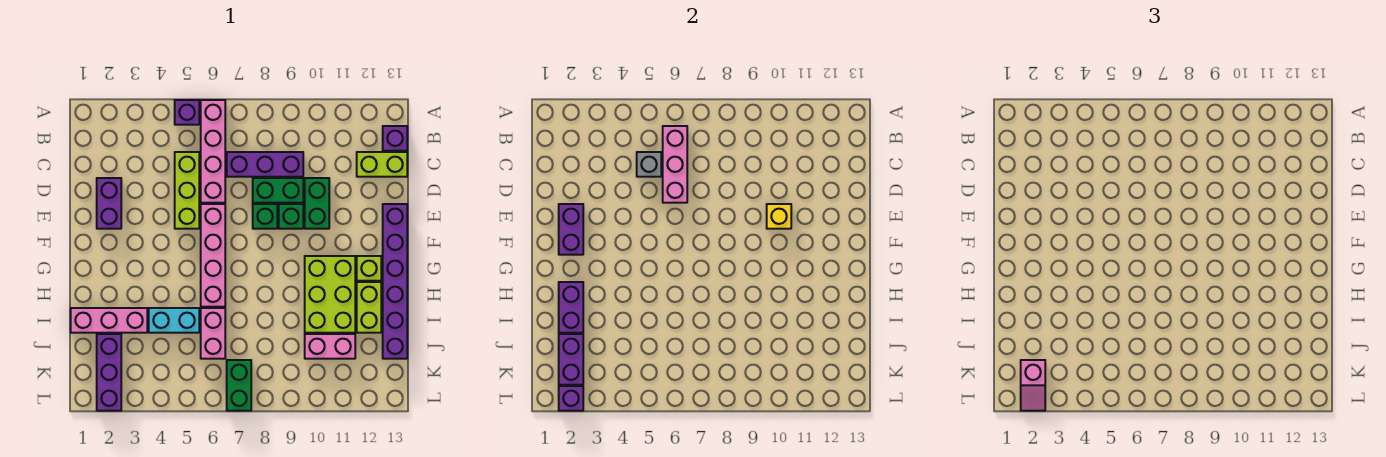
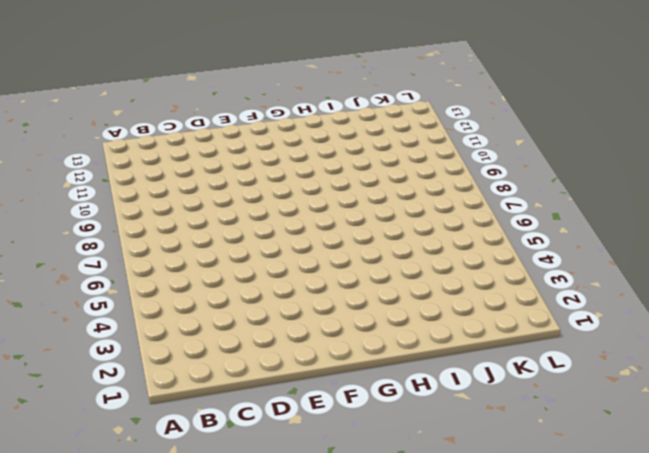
none -> purple 1x1 brick [175,100,199,125]
none -> pink 1x4 brick [201,100,225,203]
none -> purple 1x1 brick [383,126,407,151]
none -> lime 1x3 brick [175,152,199,229]

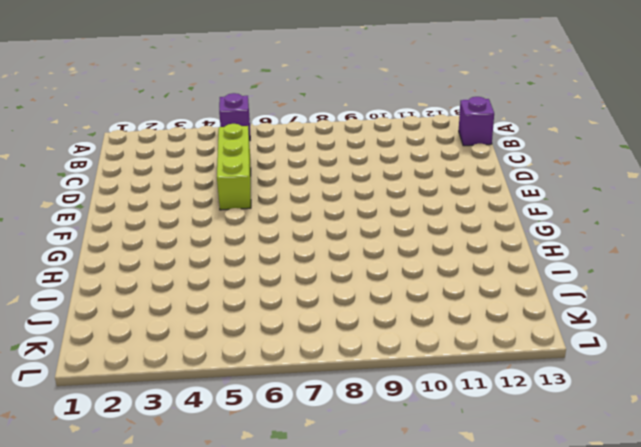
none -> pink 1x4 brick [201,100,225,203]
none -> purple 1x3 brick [227,152,303,177]
none -> lime 1x2 brick [357,152,407,177]
none -> purple 1x2 brick [97,178,121,229]

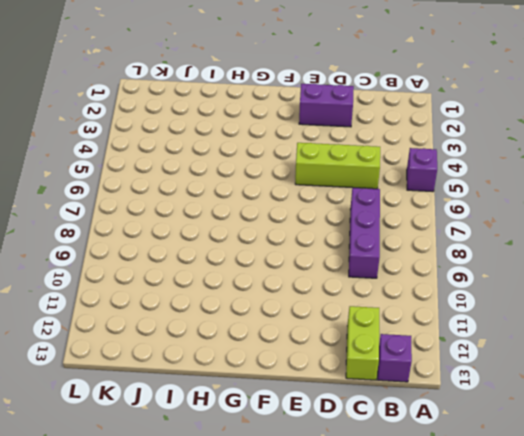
none -> pink 1x4 brick [201,100,225,203]
none -> green 1x2 brick [253,178,303,203]
none -> green 1x2 brick [305,178,329,229]
none -> pink 1x4 brick [201,204,225,307]

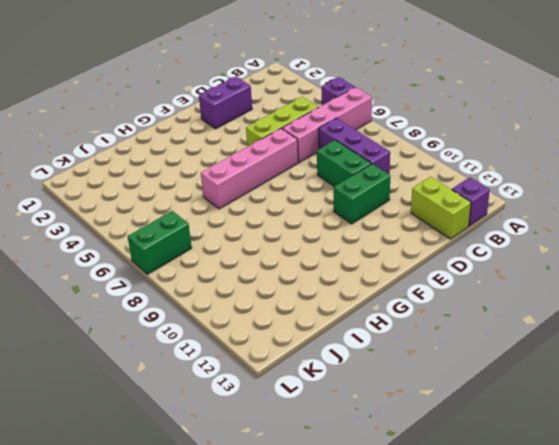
none -> green 1x1 brick [253,204,277,229]
none -> green 1x1 brick [279,204,303,229]
none -> purple 1x6 brick [383,204,407,359]
none -> lime 2x3 brick [305,256,355,333]

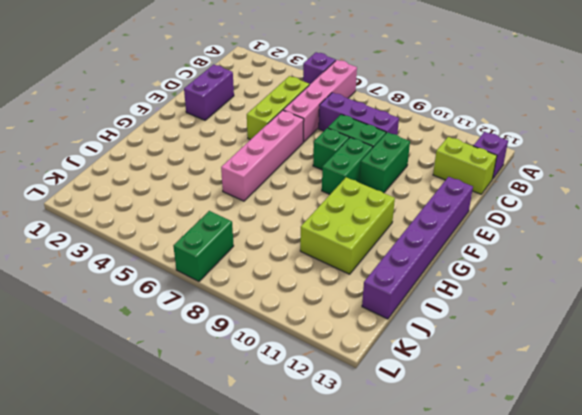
green 1x2 brick [322,137,373,194] -> green 1x1 brick [279,204,303,229]
none -> lime 1x1 brick [357,256,381,281]
none -> lime 1x2 brick [357,282,381,333]
none -> pink 1x3 brick [71,308,147,333]
none -> cyan 1x2 brick [149,308,199,333]

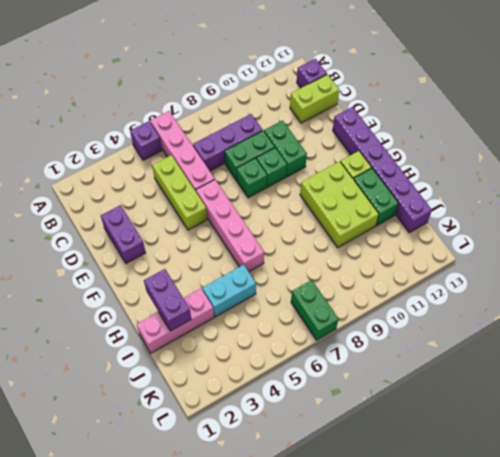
green 1x2 brick [354,168,398,225] -> lime 1x2 brick [357,282,381,333]
none -> pink 1x2 brick [201,308,225,359]
none -> purple 1x3 brick [97,334,121,411]
none -> pink 1x2 brick [305,334,355,359]
none -> pink 1x3 brick [663,126,687,203]

